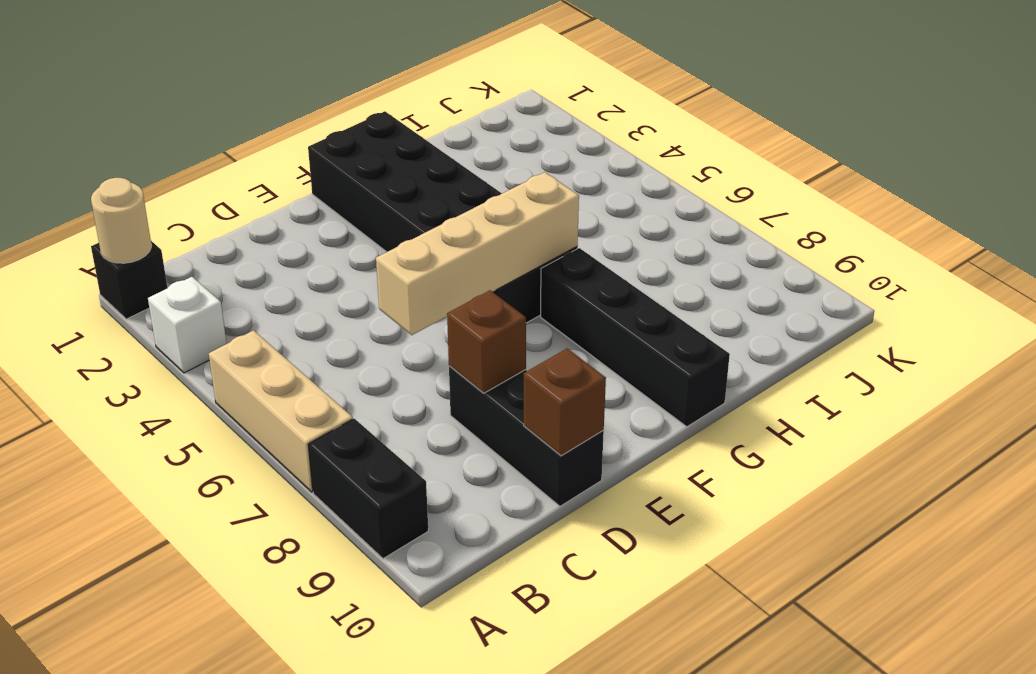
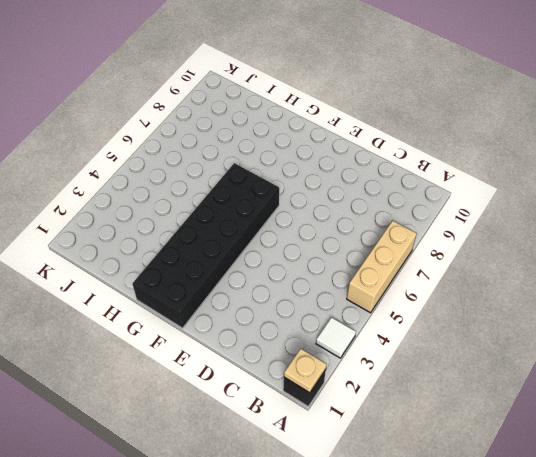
tan 1x1 plate [284,349,327,393] -> tan 1x1 round brick [91,178,151,263]
white 1x1 tile [316,317,356,358] -> white 1x1 brick [148,277,227,373]
none -> black 1x2 brick [308,419,428,559]
none -> black 1x3 brick [449,366,604,506]

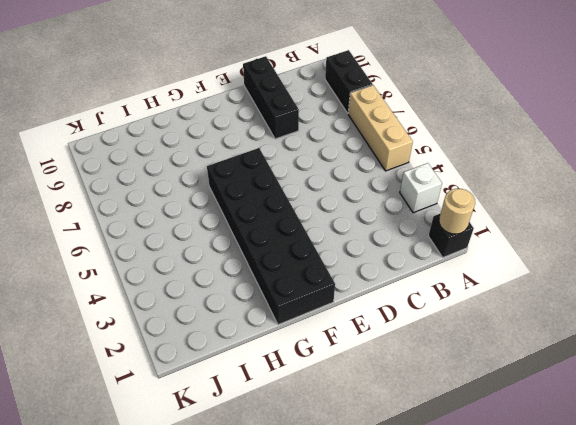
none -> black 1x4 brick [541,248,730,427]
none -> tan 1x4 brick [376,172,579,335]

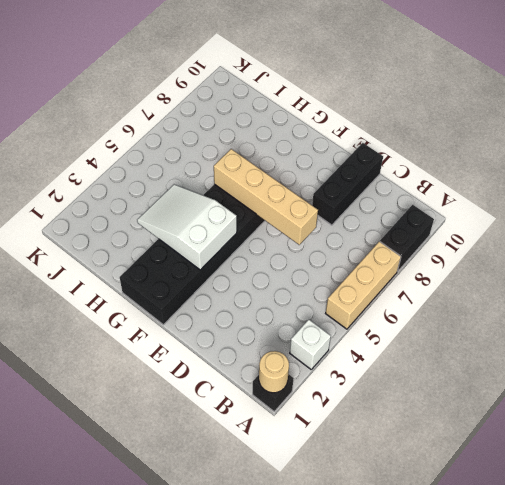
white 2x3 slope [137,184,237,270] -> none
none -> black 1x4 brick [541,248,730,427]
none -> brown 1x1 brick [447,290,526,393]

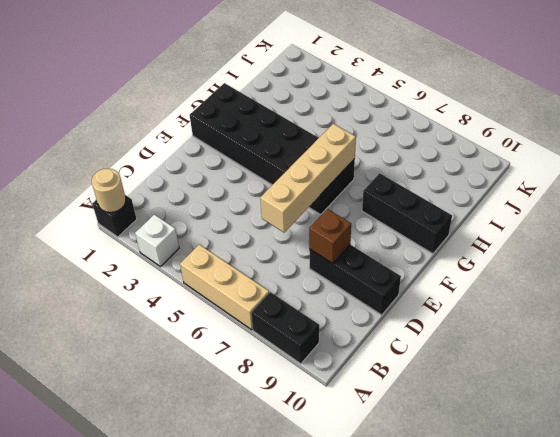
black 1x3 brick [362,173,452,254] -> black 1x4 brick [541,248,730,427]
none -> brown 1x1 brick [524,349,606,456]

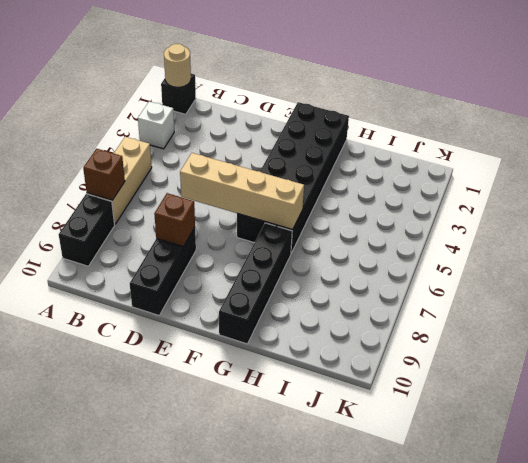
brown 1x1 brick [83,149,125,200] -> brown 1x1 brick moved to [524,349,606,456]

